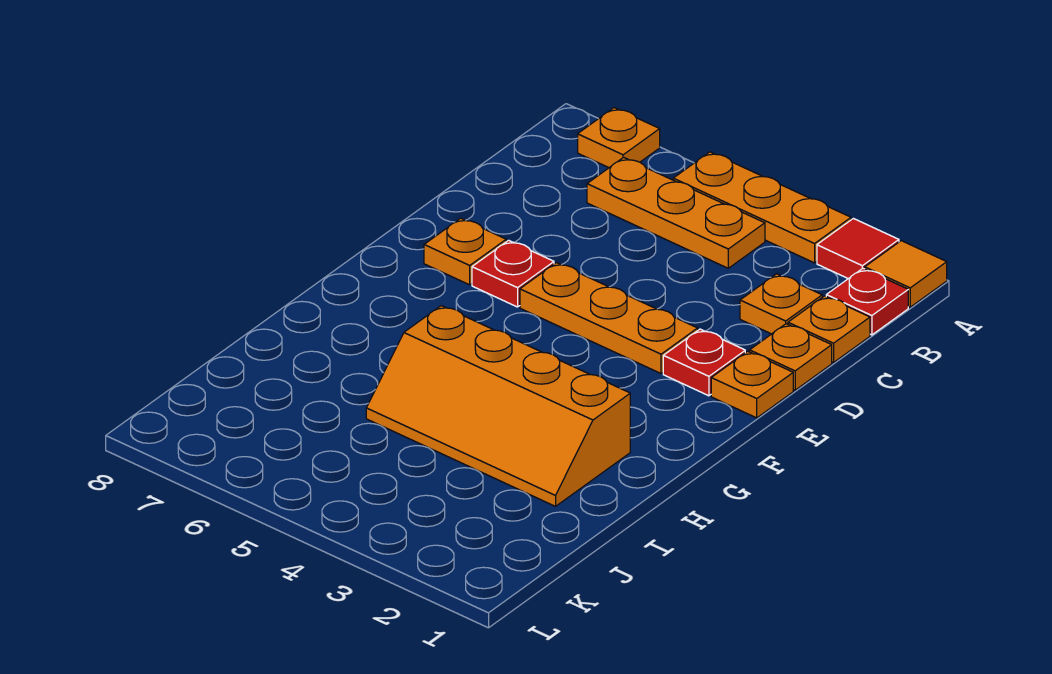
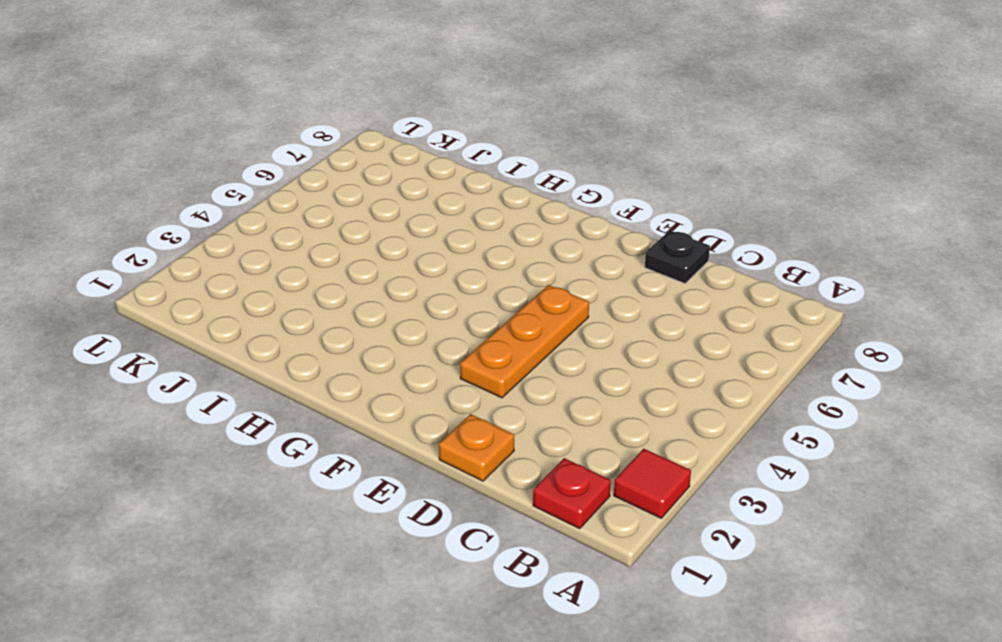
black 1x1 plate [645,230,710,283] -> none
none -> orange 1x1 tile [865,241,947,307]
none -> orange 1x3 plate [673,152,851,263]
none -> orange 1x1 plate [578,108,660,168]

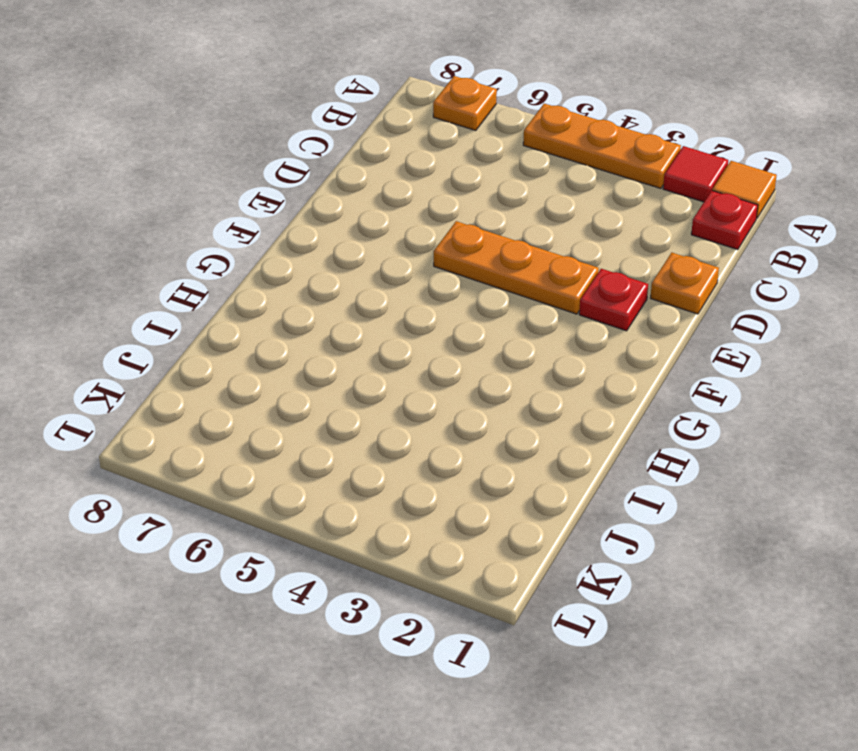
none -> orange 1x3 plate [587,157,765,268]
none -> orange 1x1 plate [788,296,870,363]
none -> orange 1x1 plate [740,274,822,334]

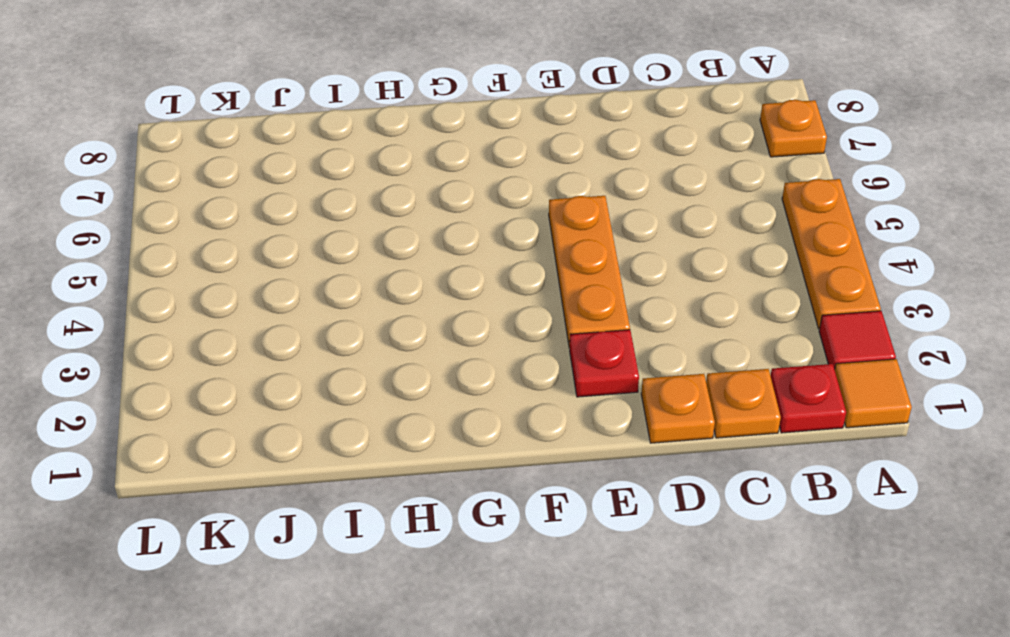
none -> orange 1x3 plate [587,157,765,268]
none -> orange 1x1 plate [740,274,822,334]
none -> orange 1x1 plate [711,351,793,418]

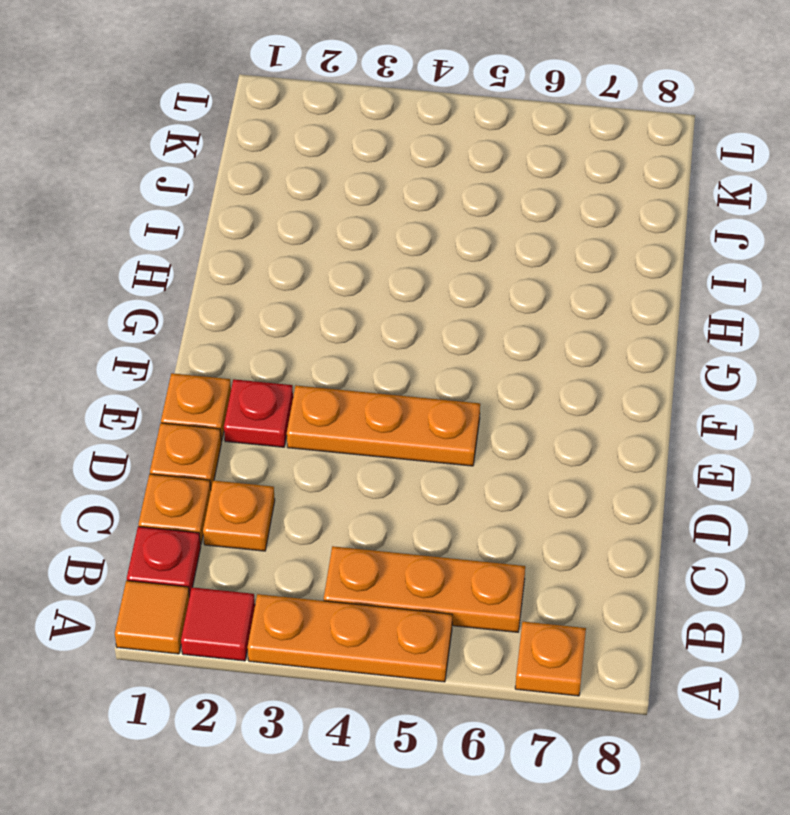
none -> red 1x1 plate [472,240,554,307]
none -> orange 1x1 plate [424,218,506,285]
none -> orange 2x4 slope [366,306,630,506]

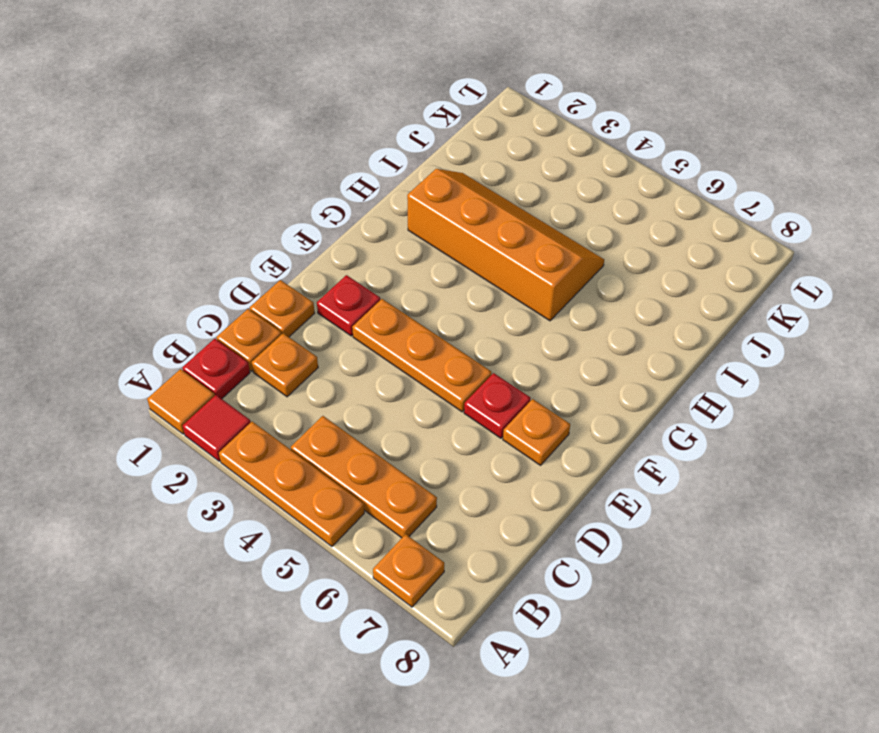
none -> orange 1x1 plate [711,351,793,418]

